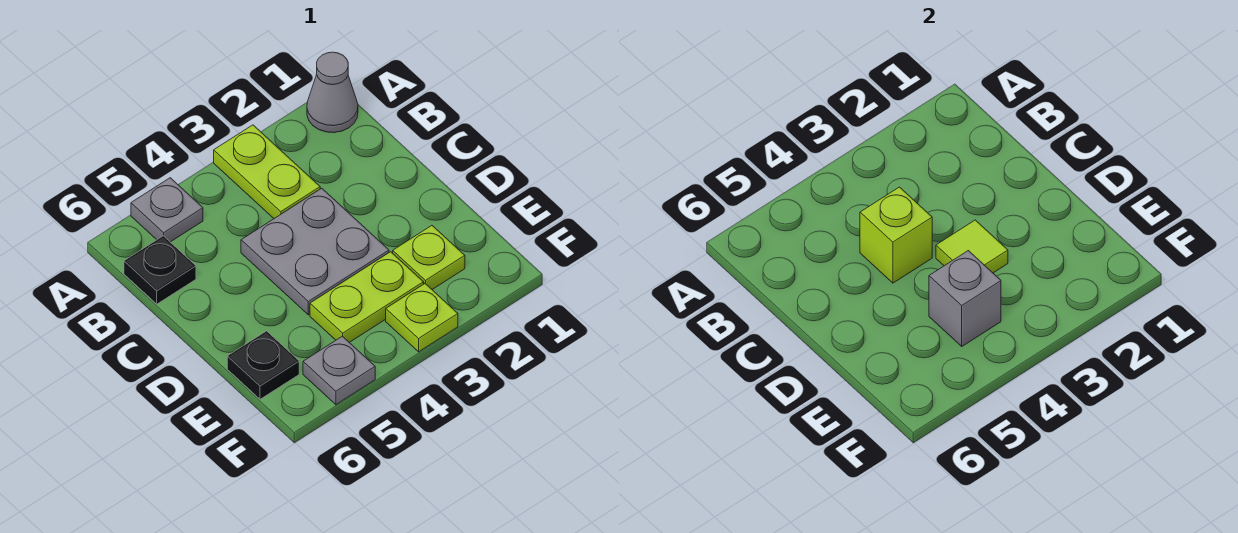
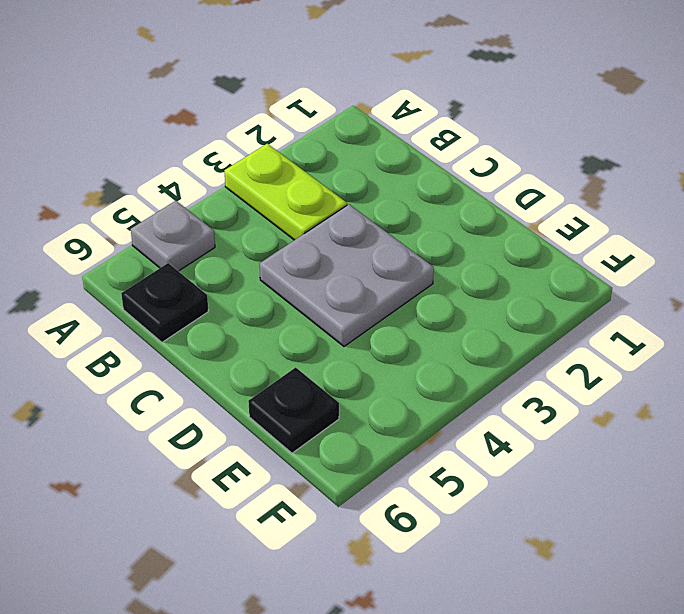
none -> grey 1x1 cone [307,52,358,133]
none -> lime 1x1 plate [393,226,465,289]
none -> lime 1x2 plate [310,252,424,342]

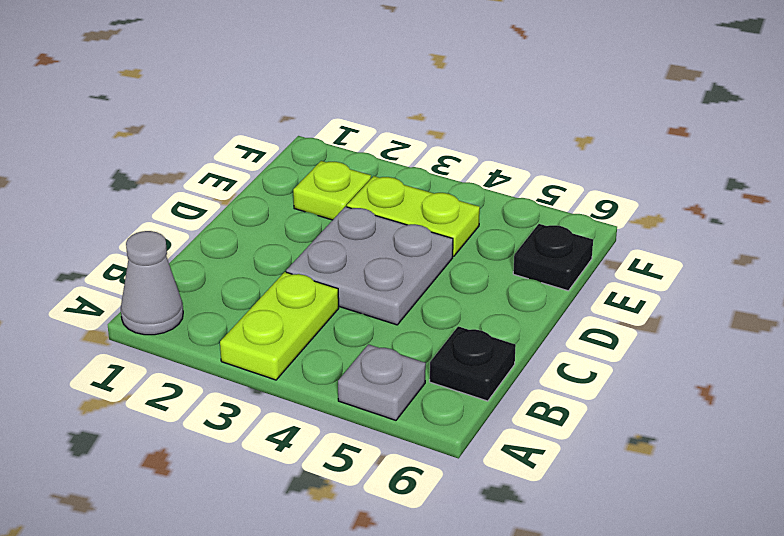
none -> lime 1x1 plate [386,284,458,352]
none -> grey 1x1 plate [303,336,375,405]
none -> lime 1x1 brick [860,187,932,283]

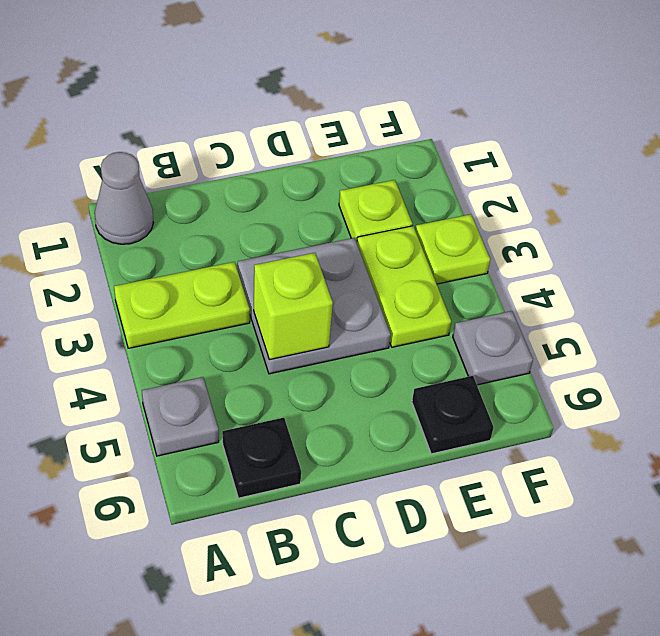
none -> lime 1x1 tile [936,220,1008,273]
none -> grey 1x1 brick [929,251,1001,346]

